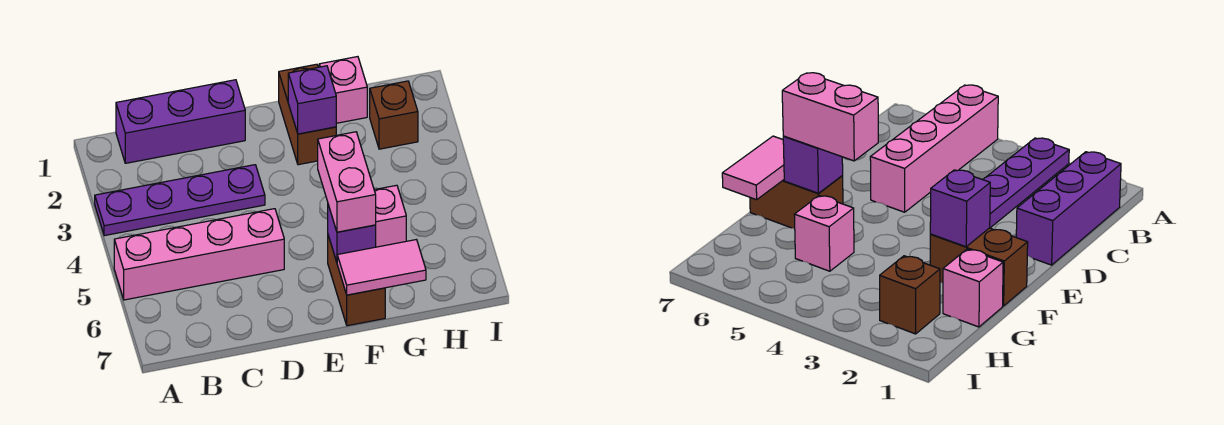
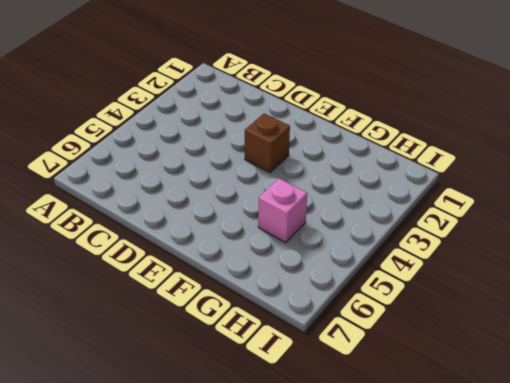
brown 1x1 brick [245,113,290,172] -> brown 1x1 brick moved to [370,81,418,149]
none -> purple 1x4 plate [95,165,265,236]
none -> pink 1x4 brick [114,209,284,300]
none -> purple 1x3 brick [116,80,245,163]

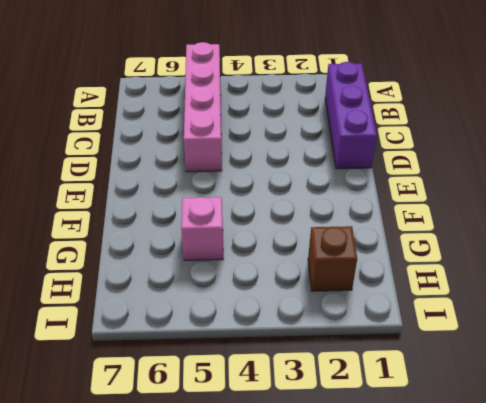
none -> purple 1x4 plate [95,165,265,236]
none -> brown 1x2 brick [279,64,336,165]
none -> brown 1x2 brick [328,236,385,326]

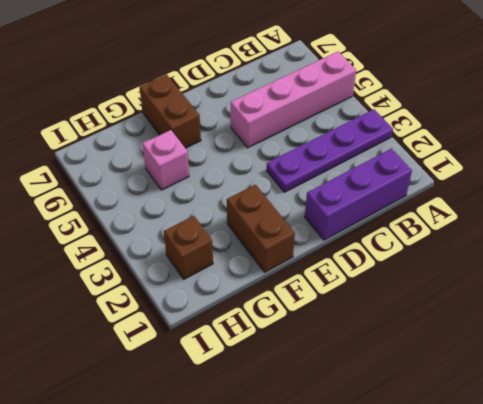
none -> pink 1x1 brick [319,57,367,123]
none -> purple 1x1 brick [288,66,336,134]
none -> purple 1x1 brick [328,205,376,262]

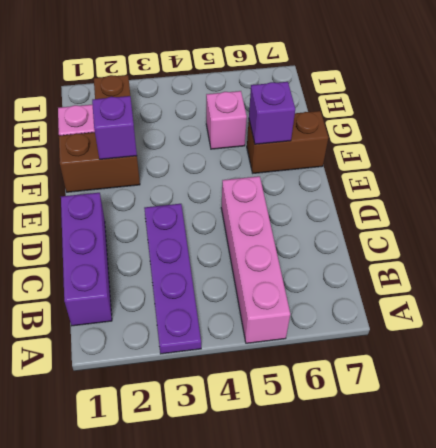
none -> pink 1x2 tile [337,240,426,295]
none -> pink 1x2 brick [318,132,376,232]

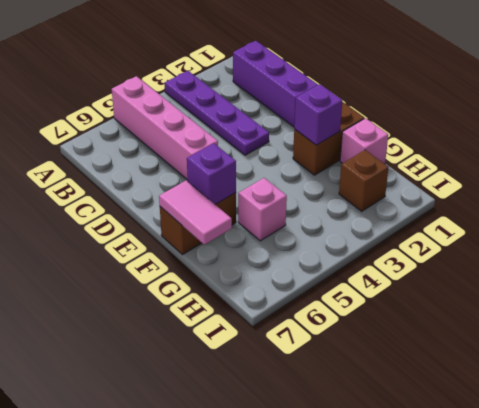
none -> pink 1x2 brick [318,132,376,232]

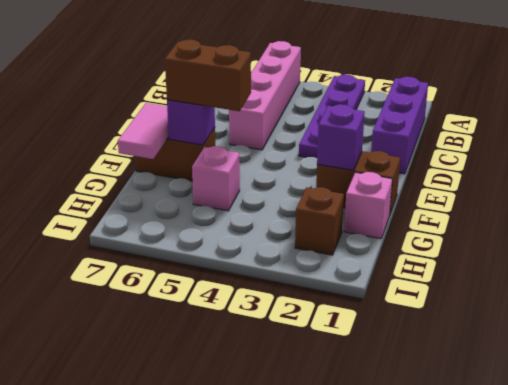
brown 1x2 brick [165,40,251,111] -> pink 1x2 brick [318,132,376,232]

